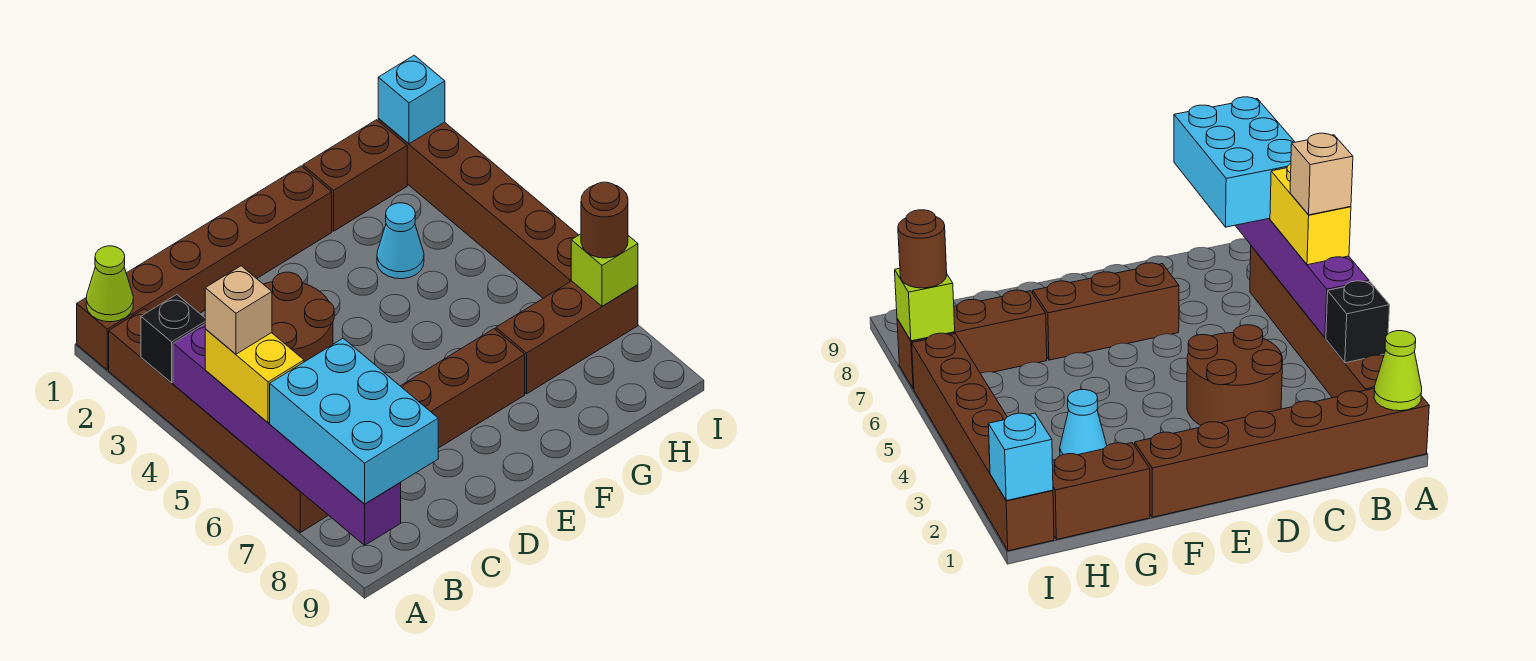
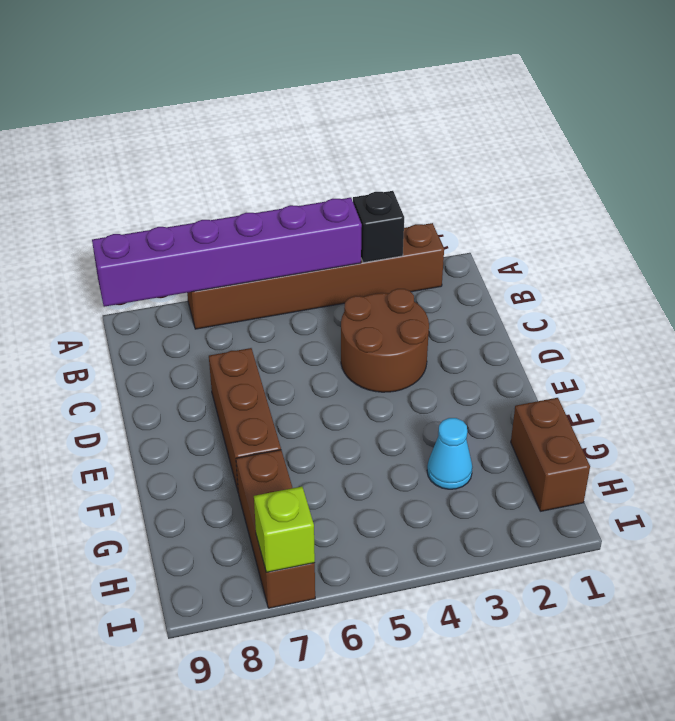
none -> brown 1x6 brick [77,166,332,370]
none -> brown 1x6 brick [378,119,578,298]
none -> lime 1x1 cone [86,246,133,322]

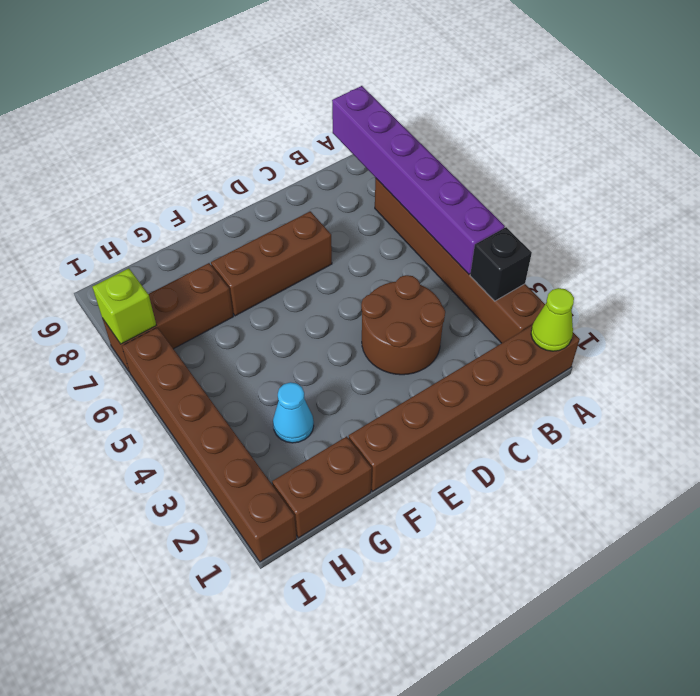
none -> cyan 1x1 brick [378,55,445,144]
none -> yellow 1x2 brick [205,329,304,423]
none -> cyan 2x3 brick [270,338,438,504]

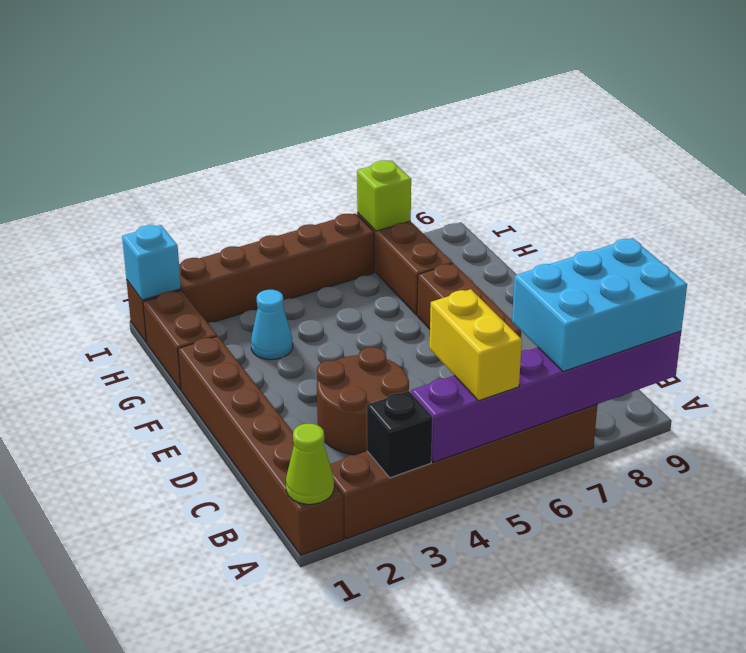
yellow 1x2 brick [430,289,522,401] -> yellow 1x2 brick turned to [205,329,304,423]
none -> brown 1x1 round brick [581,182,628,258]
none -> tan 1x1 brick [205,266,272,354]

